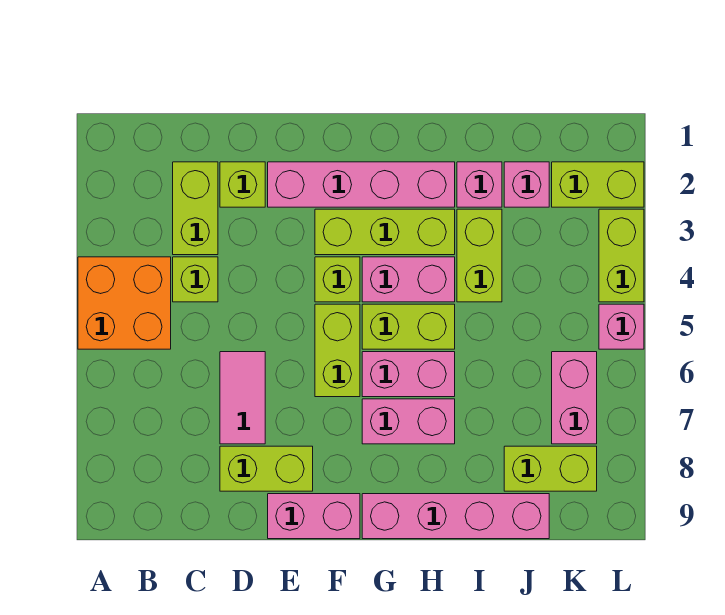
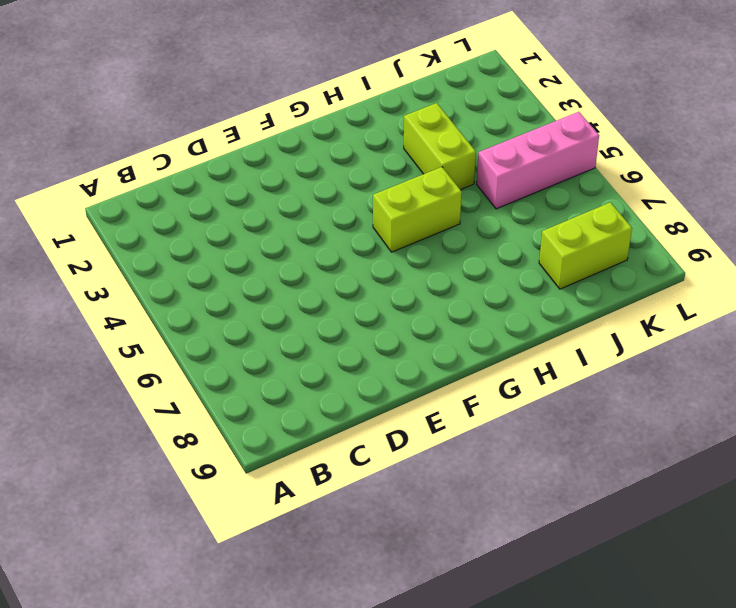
pink 1x3 brick [477,112,599,209] -> pink 1x1 brick [599,304,644,349]
none -> orange 2x2 brick [78,257,171,349]
none -> lime 1x2 brick [173,162,218,255]
none -> lime 1x1 brick [173,257,218,302]

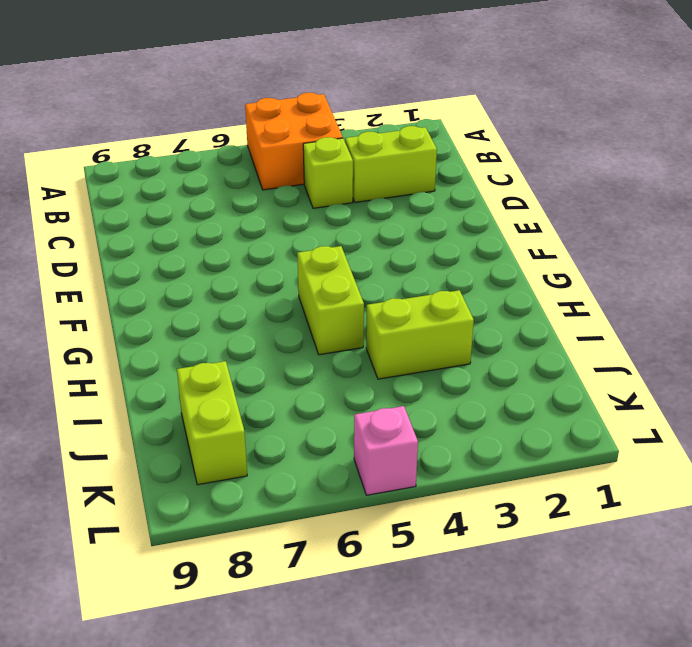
none -> lime 1x1 brick [220,162,265,207]
none -> pink 1x2 tile [220,352,265,444]
none -> lime 1x2 brick [220,446,313,491]

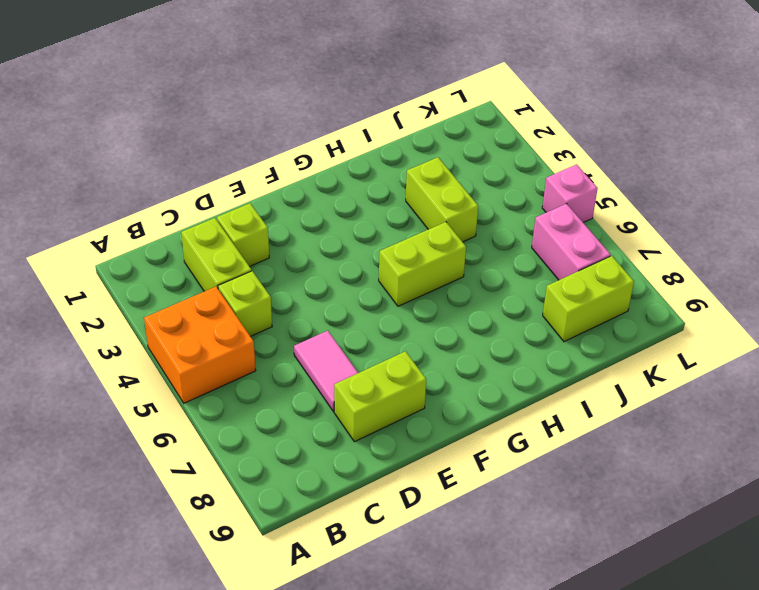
none -> pink 1x4 brick [268,162,455,207]
none -> pink 1x2 brick [268,494,360,539]
none -> lime 1x3 brick [315,209,455,255]

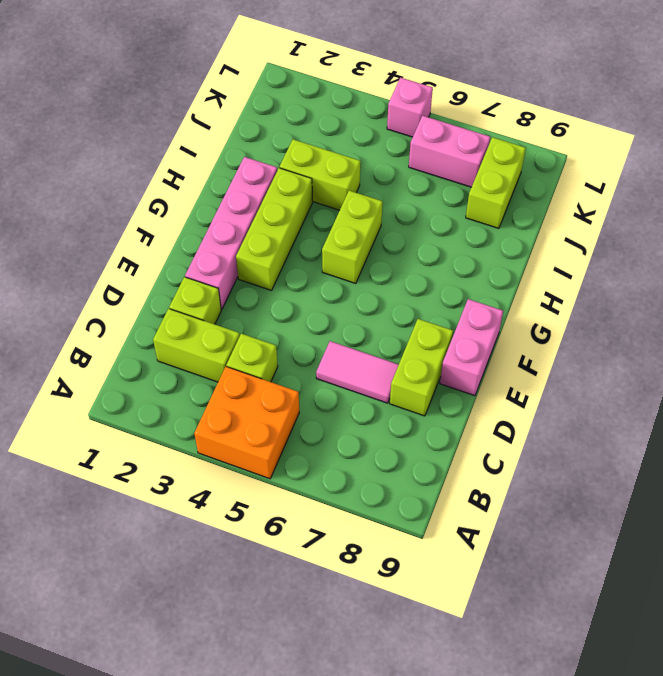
none -> lime 1x1 brick [315,257,360,302]
none -> lime 1x2 brick [315,304,360,397]
none -> pink 1x2 brick [362,257,455,302]

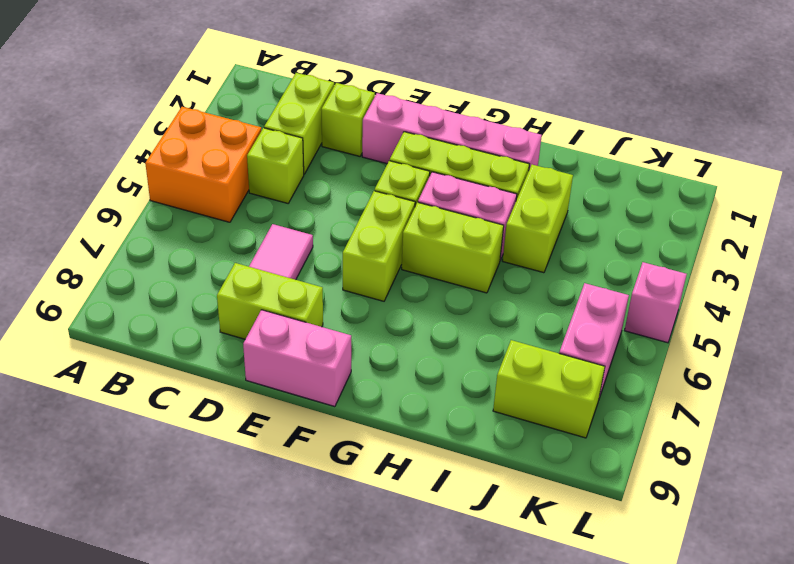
none -> pink 1x2 brick [362,352,455,397]
none -> pink 1x2 brick [362,399,455,444]
none -> pink 1x4 brick [362,494,549,539]

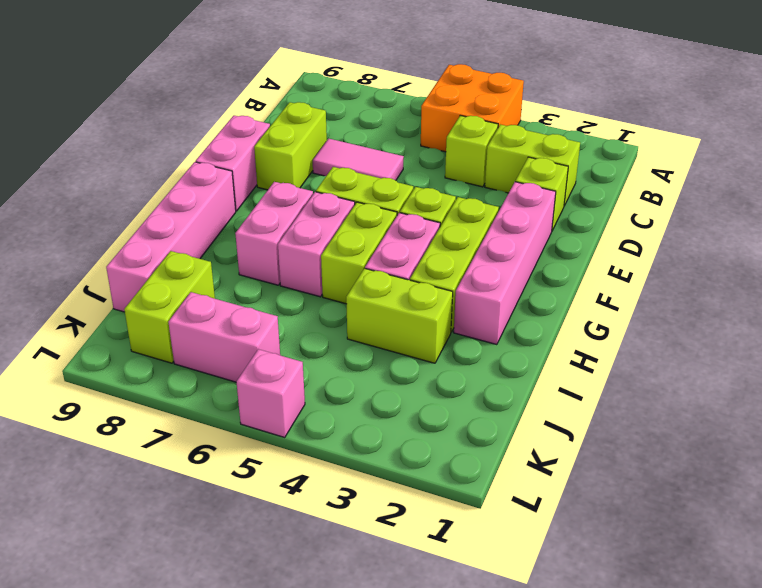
none -> pink 1x1 brick [457,162,502,207]
none -> pink 1x1 brick [504,162,549,207]
none -> lime 1x2 brick [552,162,644,207]

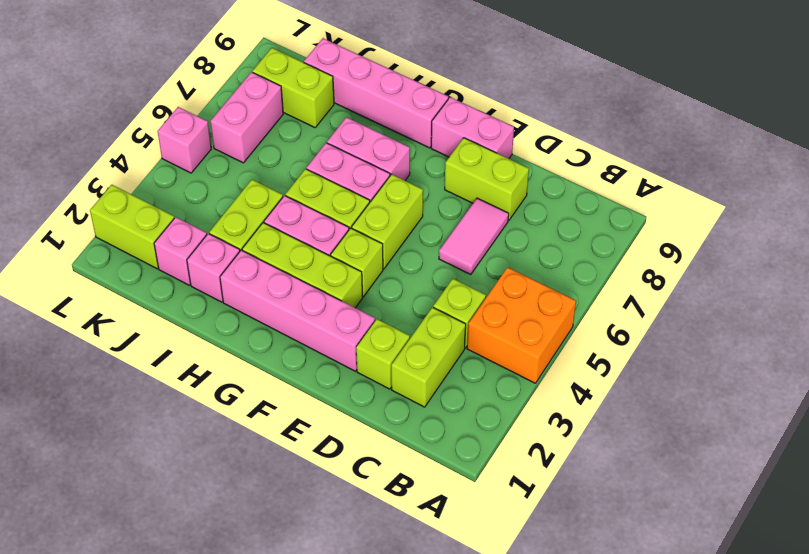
none -> lime 1x2 brick [599,209,644,302]

